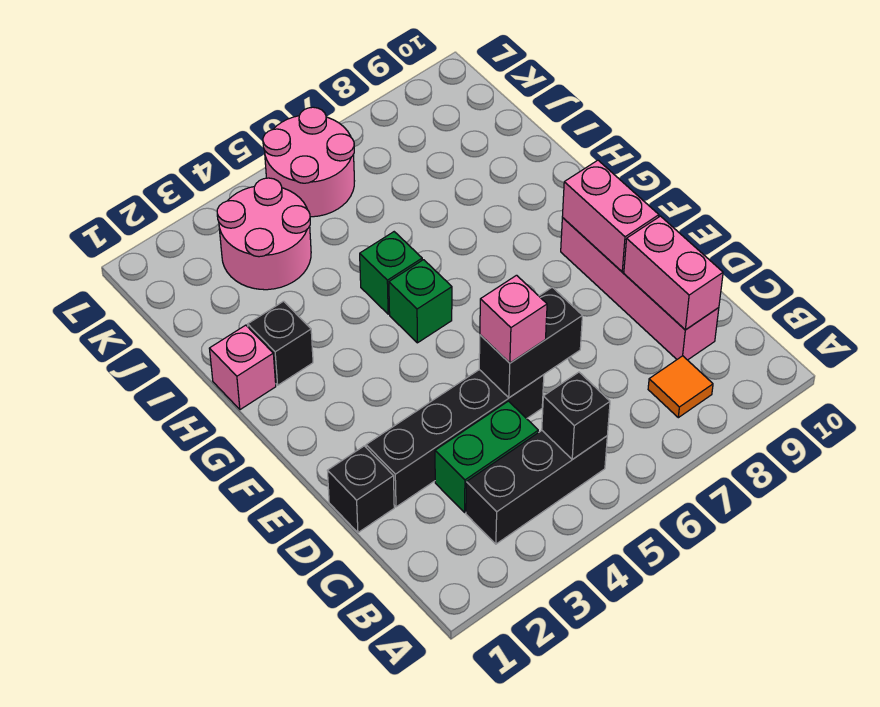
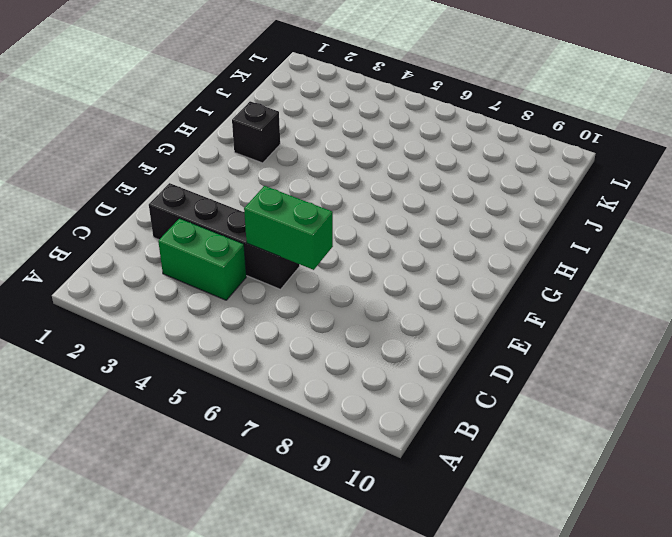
green 1x2 brick [244,186,333,270] -> black 1x2 brick [479,287,582,398]
none -> black 1x3 brick [466,431,607,544]
none -> orange 1x1 tile [648,356,713,418]
none -> pink 1x4 brick [561,218,719,360]

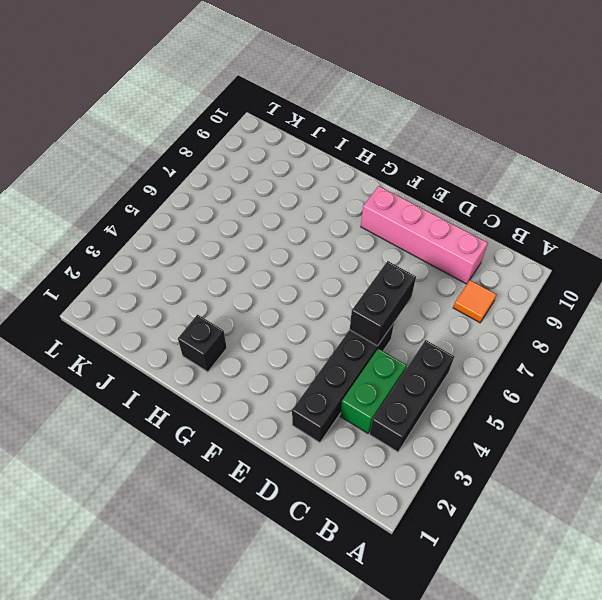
none -> black 1x1 brick [327,446,394,533]
none -> green 1x1 brick [389,260,452,343]
none -> pink 1x1 brick [209,325,276,410]

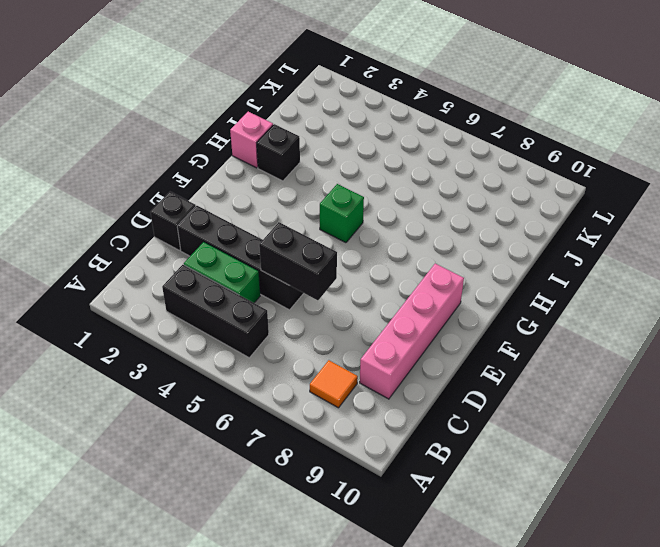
none -> green 1x1 brick [360,232,422,314]
none -> pink 2x2 round brick [217,178,311,290]
none -> pink 2x2 round brick [263,107,354,217]

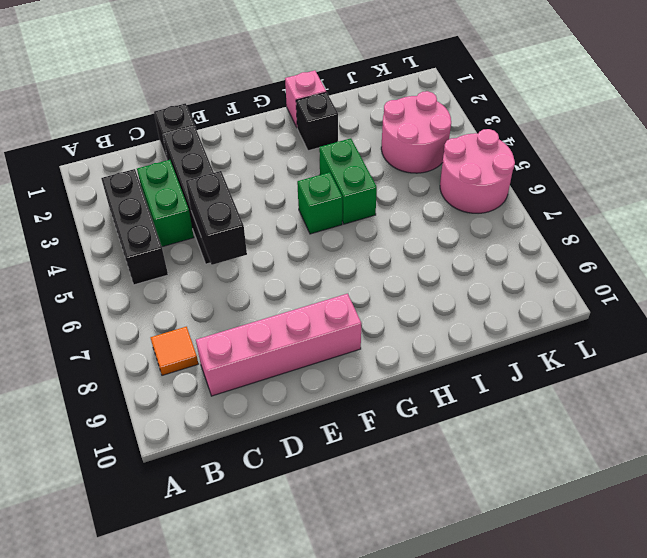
green 1x2 brick [319,138,377,224] -> green 1x1 brick [360,232,422,314]
none -> black 1x1 brick [542,372,610,459]
none -> pink 1x2 brick [624,216,723,330]
none -> pink 1x2 brick [562,160,659,272]

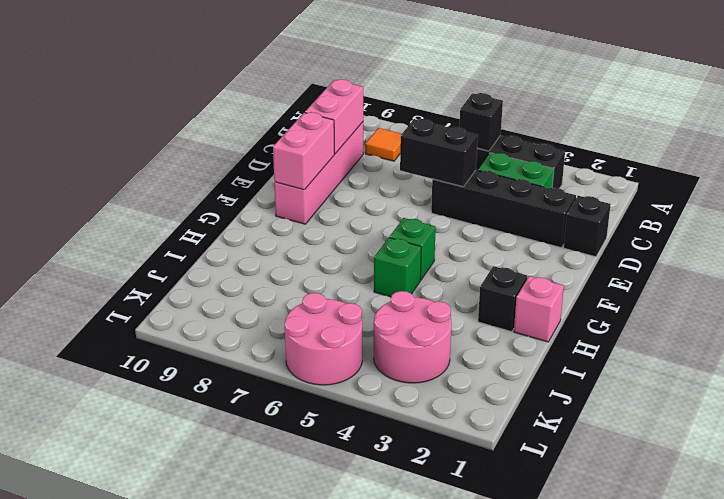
none -> pink 1x1 brick [480,275,547,363]

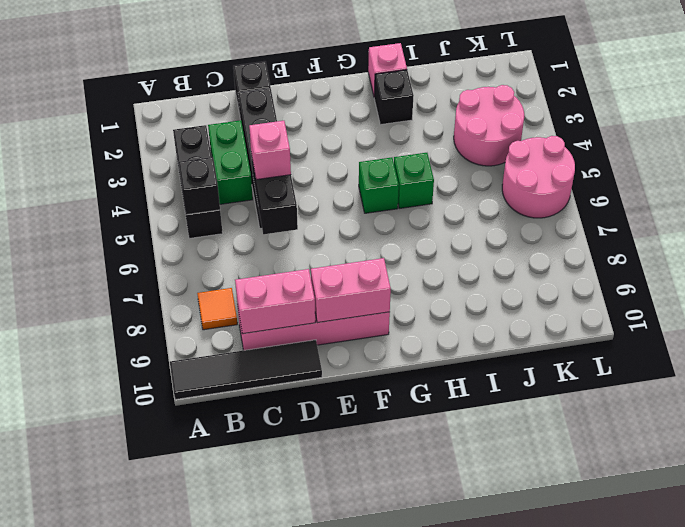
black 1x4 tile [170,340,322,400] -> none

